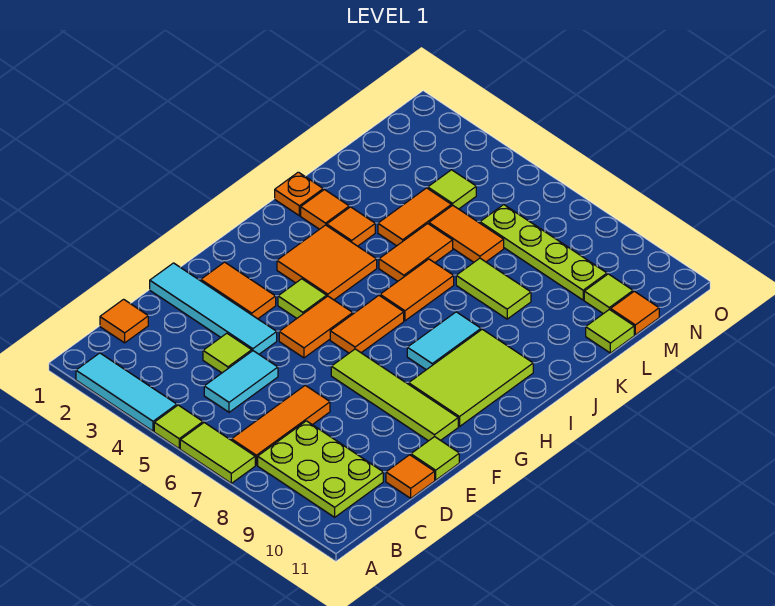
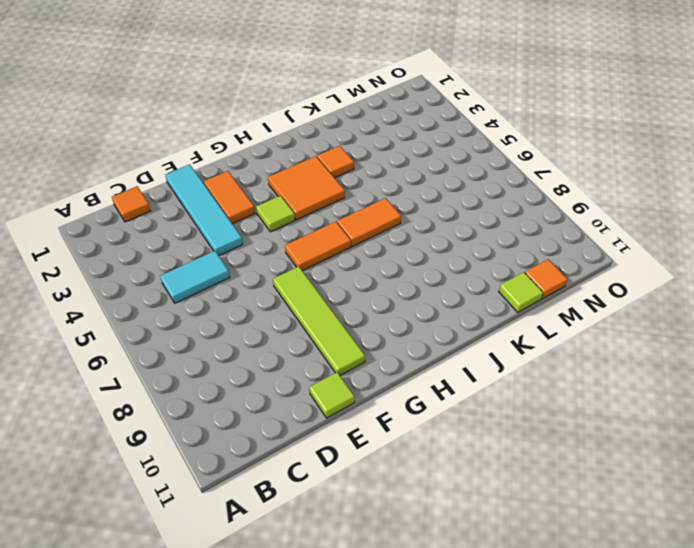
none -> cyan 1x3 tile [76,353,177,431]
none -> lime 1x1 tile [154,405,203,449]
none -> lime 1x2 tile [180,423,255,483]
none -> orange 1x3 tile [232,385,330,465]

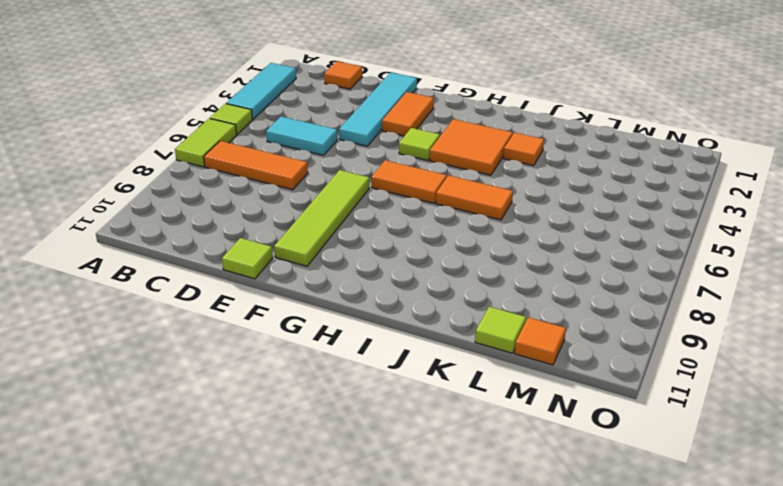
none -> lime 2x3 plate [258,421,383,517]
none -> lime 1x1 tile [203,333,252,373]
none -> orange 1x1 tile [386,455,435,498]
none -> orange 1x2 tile [279,296,353,358]

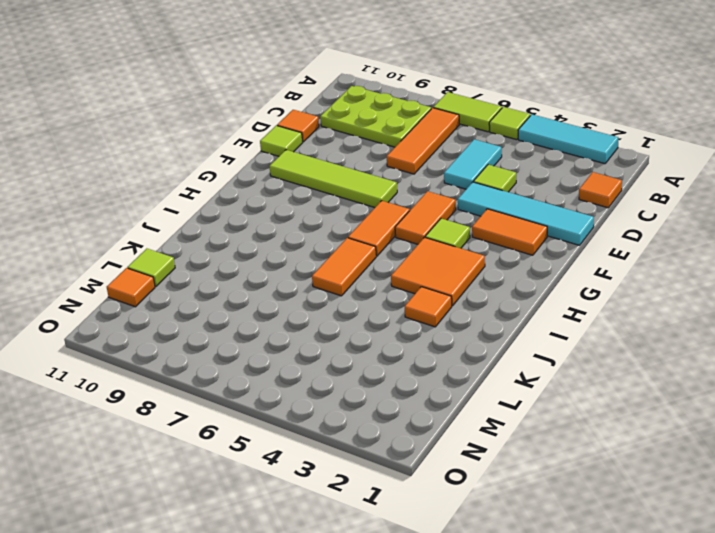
none -> lime 2x3 tile [409,329,533,426]
none -> cyan 1x2 tile [407,312,481,370]
none -> orange 1x1 plate [275,172,323,216]
none -> orange 1x1 tile [301,190,349,229]

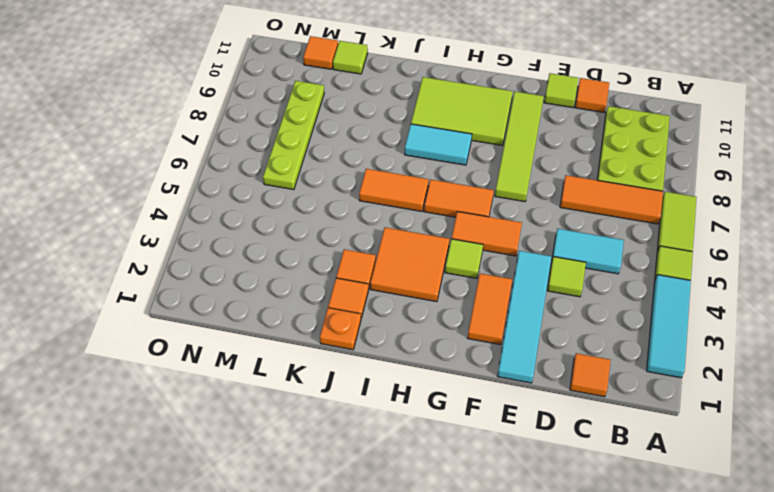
none -> orange 1x2 tile [379,224,453,281]
none -> orange 1x2 tile [378,188,451,246]
none -> lime 1x2 tile [456,258,531,319]
none -> orange 1x2 tile [429,205,504,262]

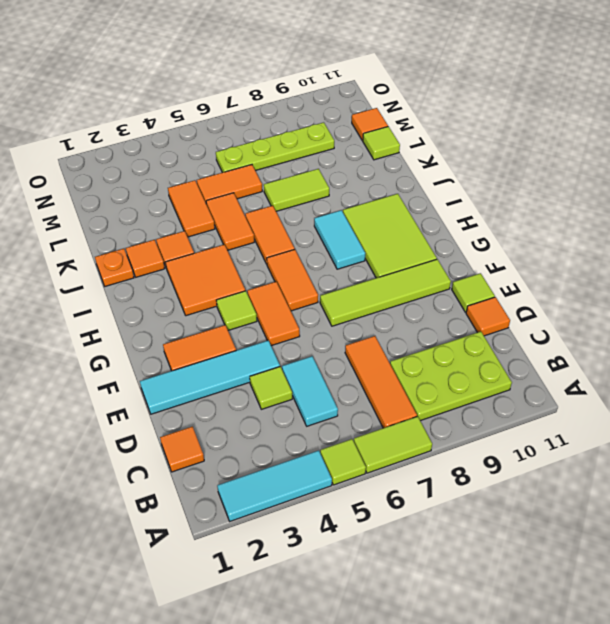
none -> lime 1x1 tile [428,170,476,209]
none -> lime 1x1 tile [584,274,633,314]

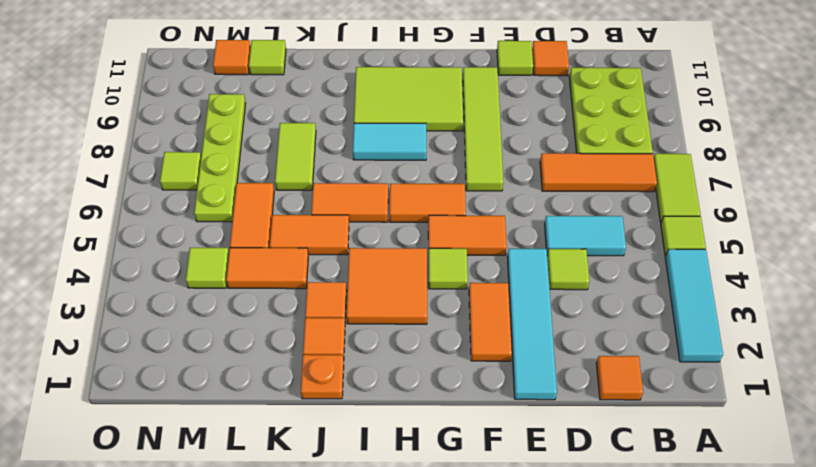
lime 1x1 tile [160,152,201,190] -> lime 1x1 tile moved to [584,274,633,314]

